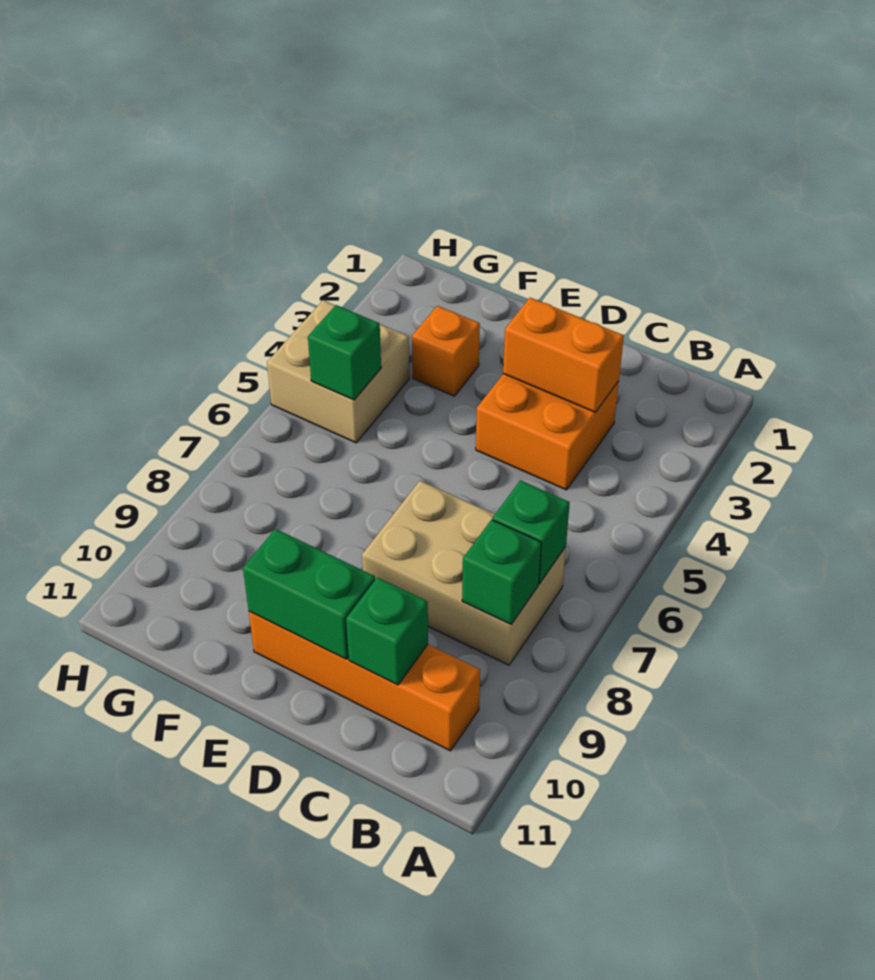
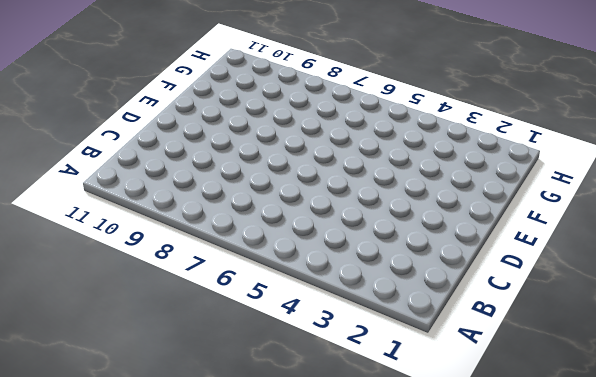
none -> tan 2x3 brick [362,481,566,665]
none -> orange 1x4 brick [249,611,480,751]

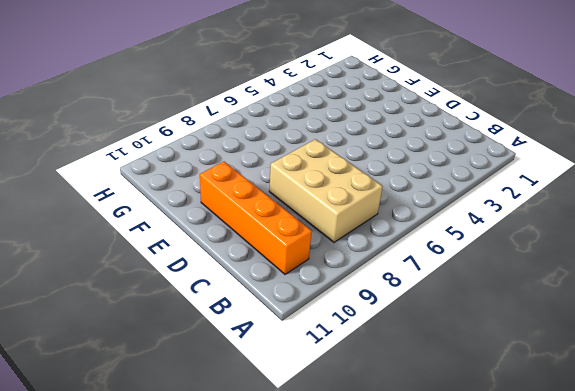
none -> orange 2x2 brick [476,374,619,490]
none -> orange 1x1 brick [412,306,480,396]

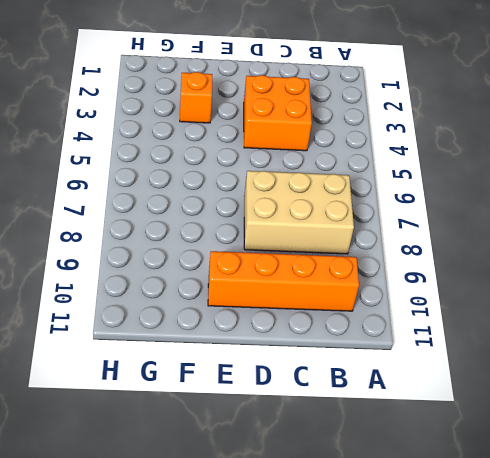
none -> tan 2x2 brick [267,300,409,443]
none -> green 1x1 brick [493,480,570,583]

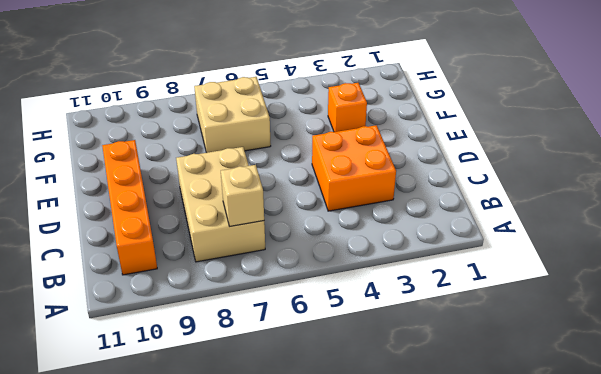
tan 1x1 brick [221,165,264,226] -> green 1x1 brick [493,480,570,583]
tan 2x2 brick [194,77,271,153] -> tan 2x2 brick moved to [267,300,409,443]
none -> green 1x1 brick [462,520,541,624]
none -> orange 1x2 brick [503,298,624,412]

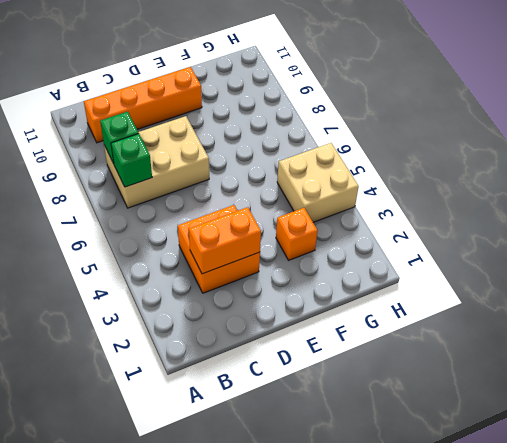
none -> green 1x1 brick [346,578,428,685]
none -> green 1x2 brick [243,529,375,659]

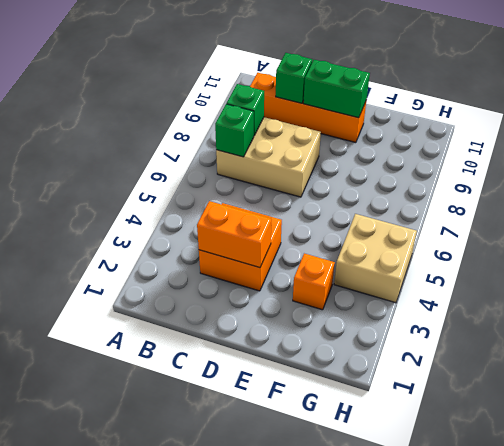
none -> green 1x1 brick [308,305,381,400]

